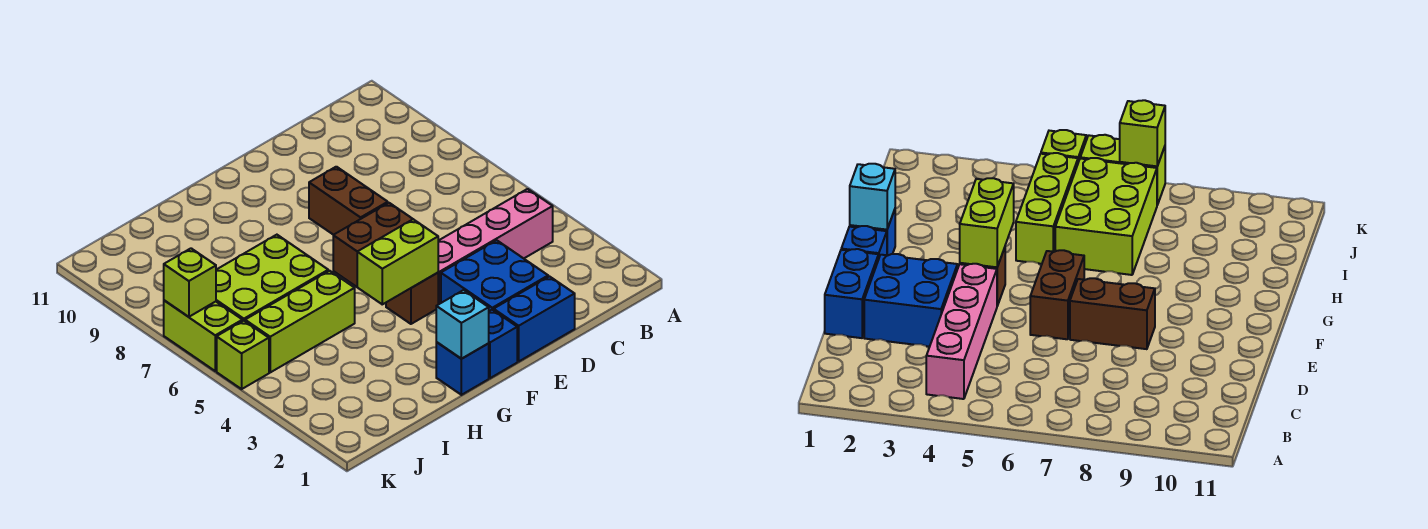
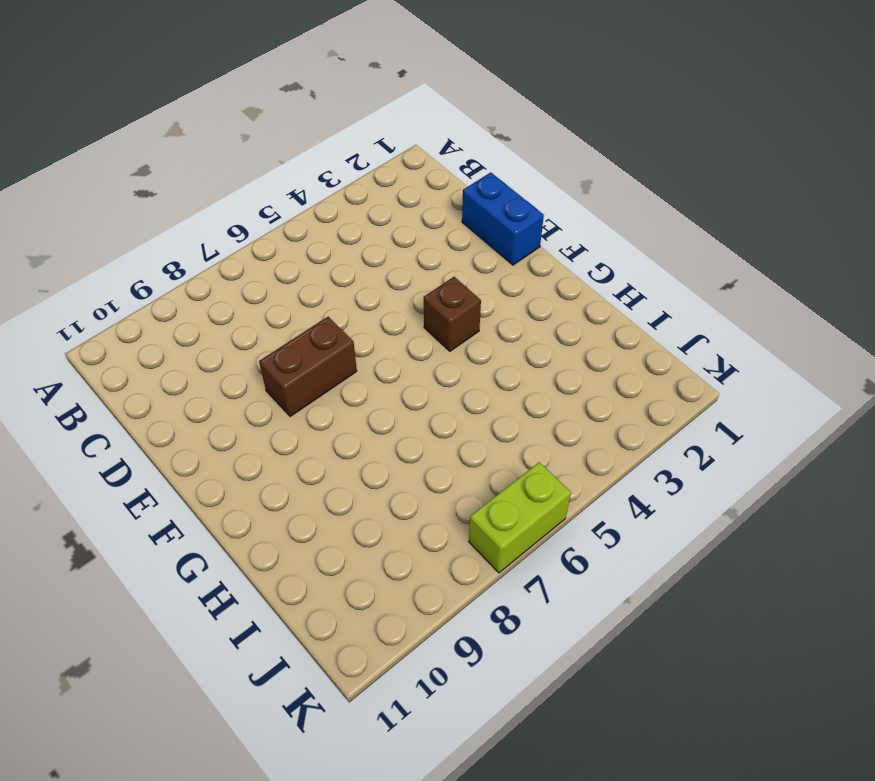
none -> pink 1x4 brick [438,189,553,304]
none -> blue 2x2 brick [441,240,548,311]
none -> brown 1x2 brick [333,203,413,287]

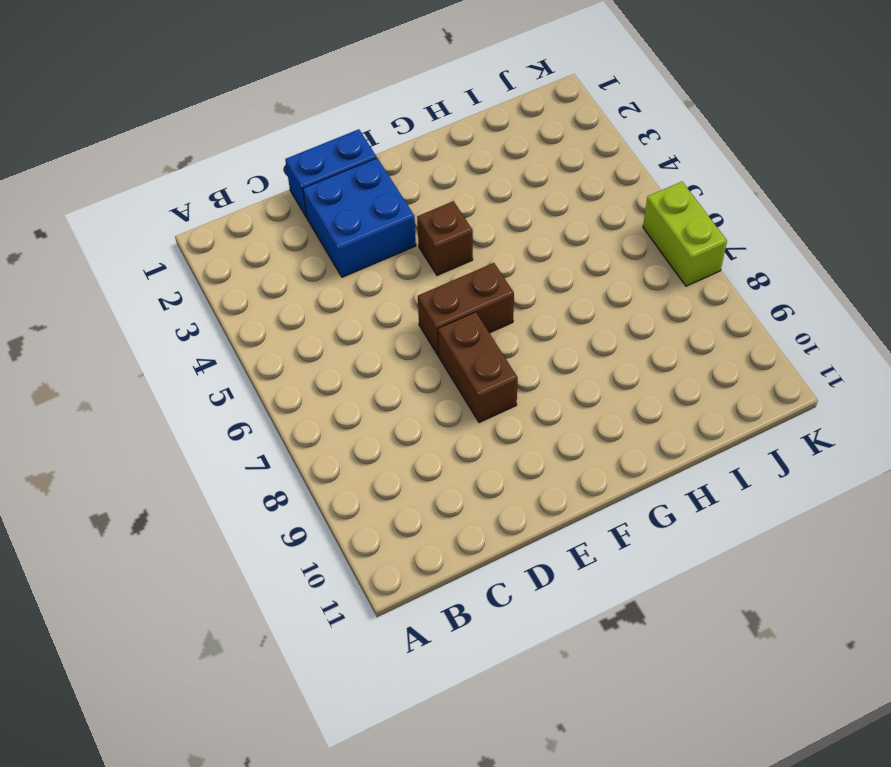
none -> pink 1x4 brick [438,189,553,304]
none -> blue 1x1 brick [488,310,517,378]
none -> blue 1x1 brick [436,342,489,395]

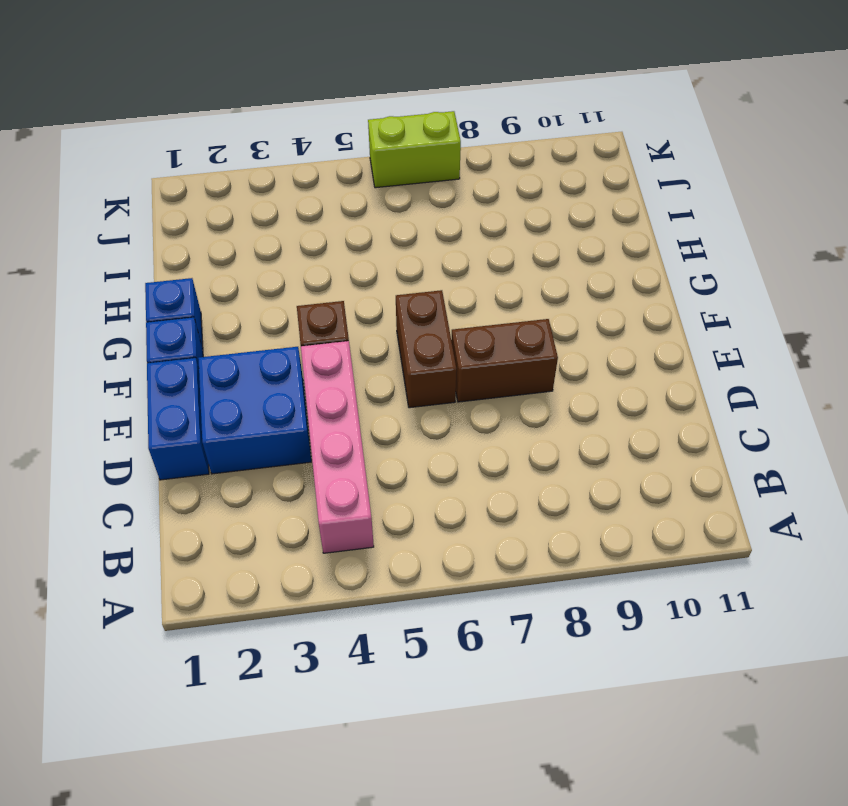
none -> lime 1x3 brick [245,271,355,372]
none -> lime 2x3 brick [216,235,328,321]
none -> lime 1x1 brick [217,321,269,389]

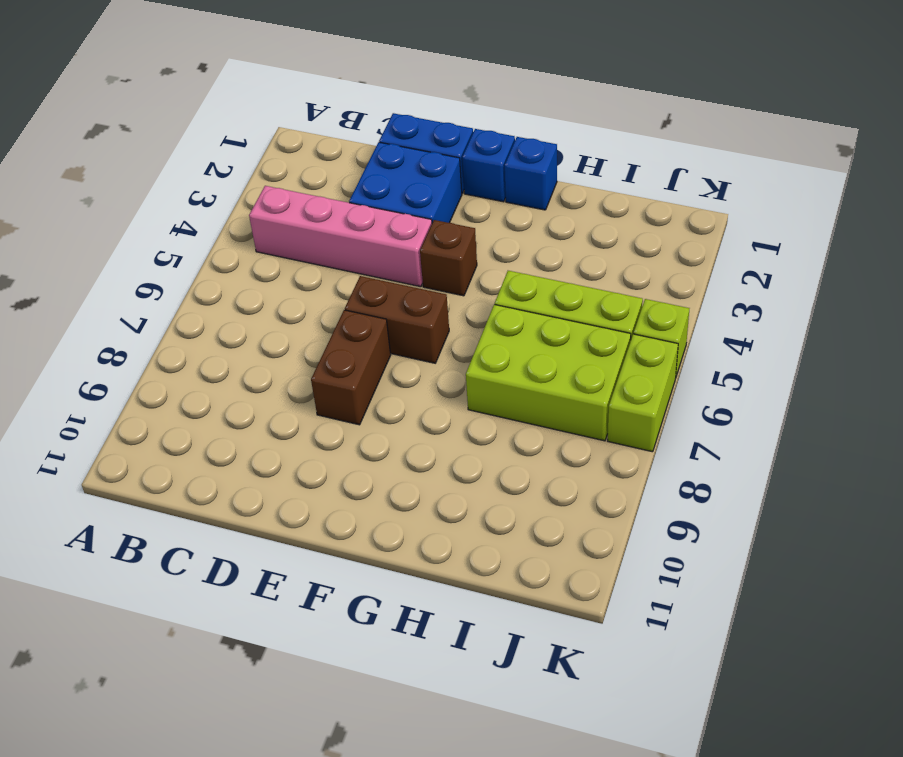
none -> lime 1x2 brick [357,219,438,304]
none -> cyan 1x1 brick [436,290,489,359]
none -> lime 1x1 brick [164,248,216,317]

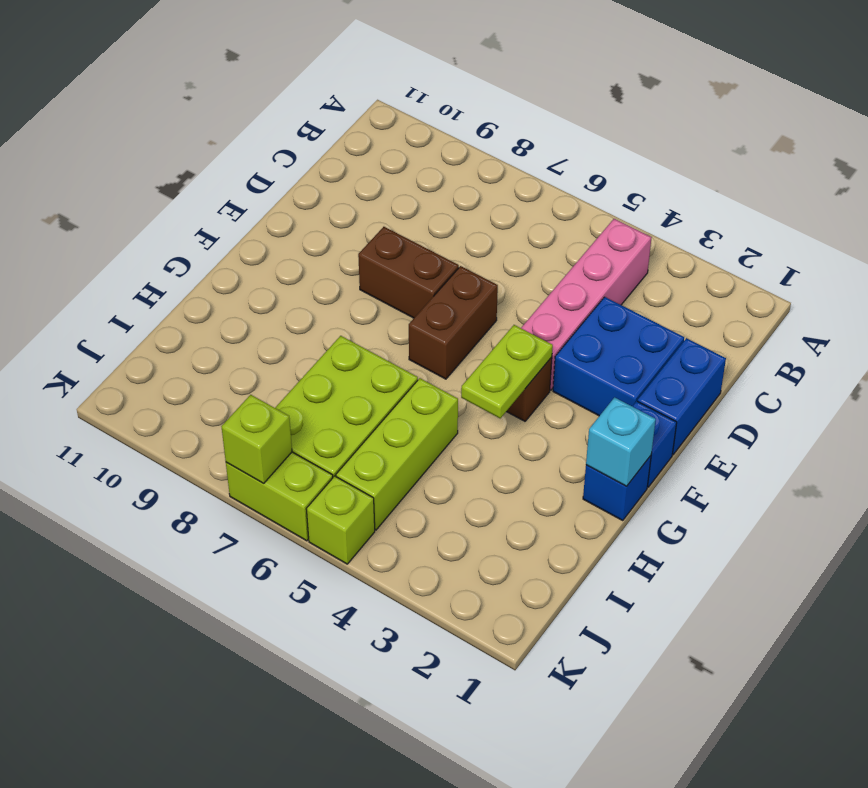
lime 1x2 plate [461,325,553,418] -> lime 1x2 brick [357,219,438,304]

